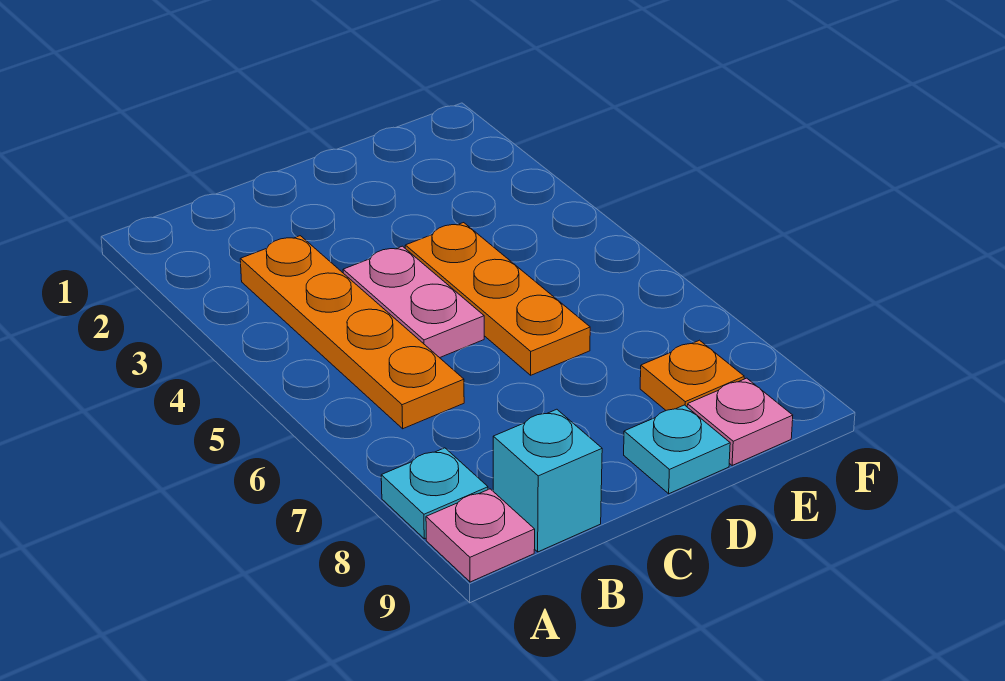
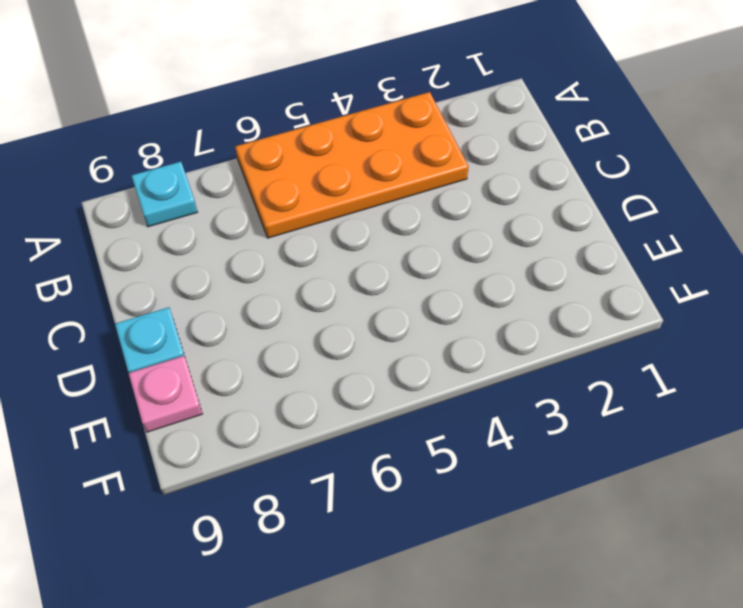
orange 2x4 plate [235,92,469,238] -> orange 1x4 plate [240,236,464,429]
none -> pink 1x1 plate [426,489,535,582]
none -> cyan 1x1 brick [493,409,602,552]

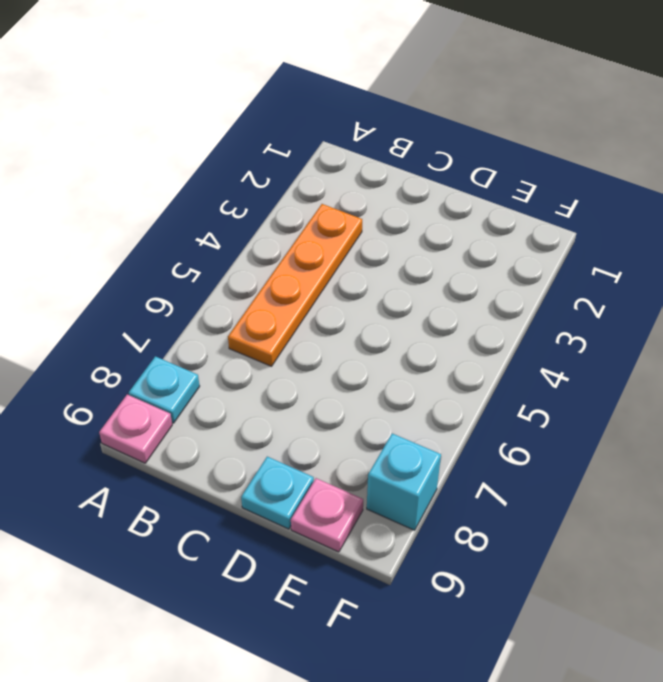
cyan 1x1 brick [367,433,441,530] -> cyan 1x1 brick moved to [493,409,602,552]
none -> pink 1x2 plate [343,246,484,358]
none -> orange 1x3 plate [405,223,590,375]

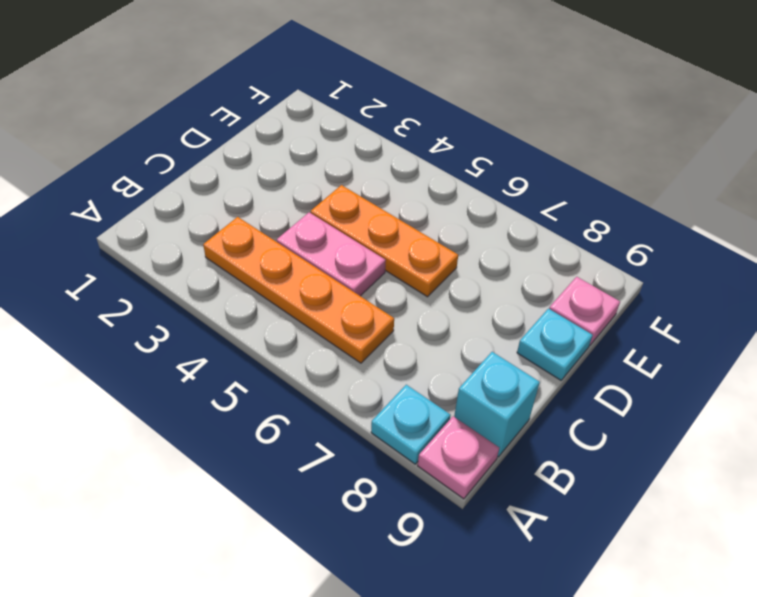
none -> orange 1x1 plate [640,340,744,410]

